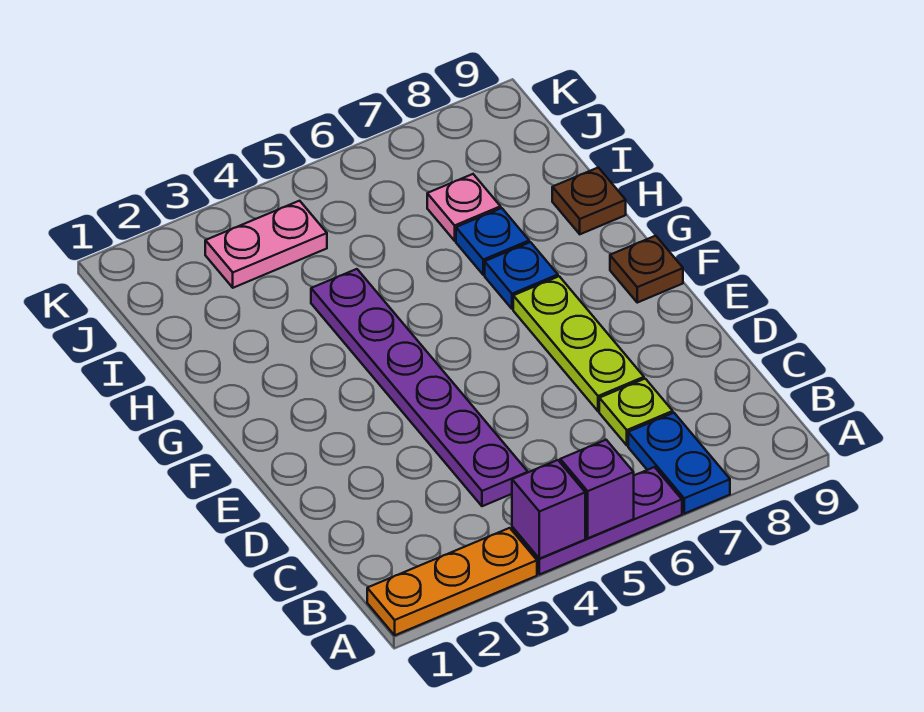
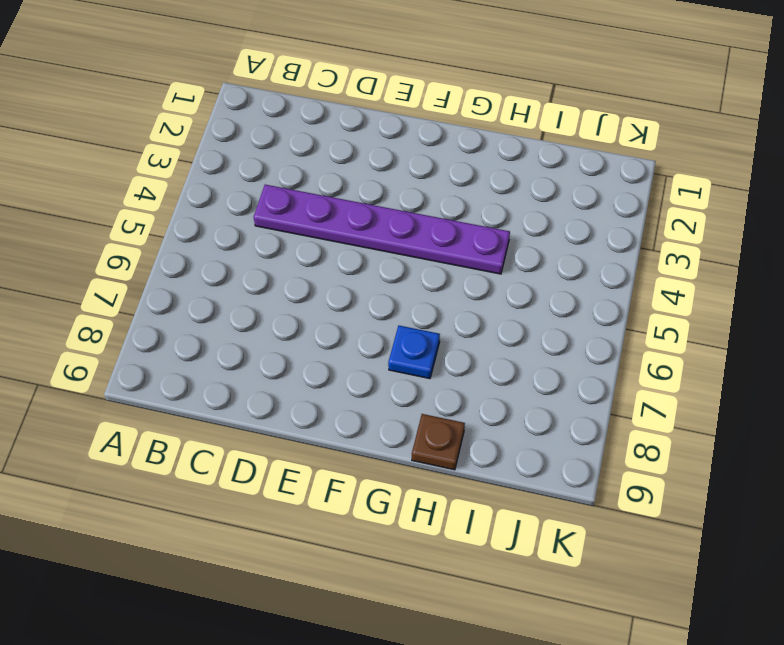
none -> orange 1x3 plate [367,528,537,635]
none -> purple 1x3 plate [512,467,682,575]
none -> blue 1x2 plate [628,413,730,514]

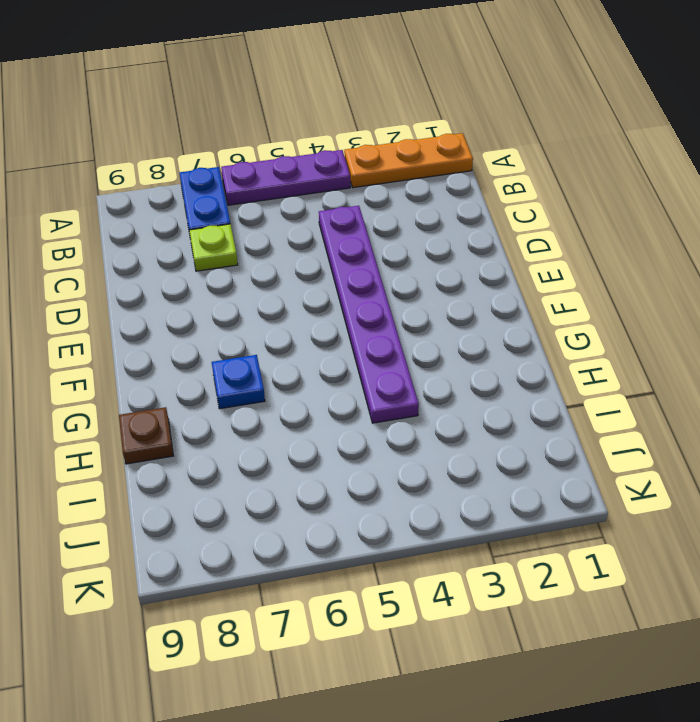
none -> lime 1x3 plate [513,276,644,411]
none -> brown 1x1 plate [610,236,683,303]
none -> blue 1x1 plate [456,208,529,275]

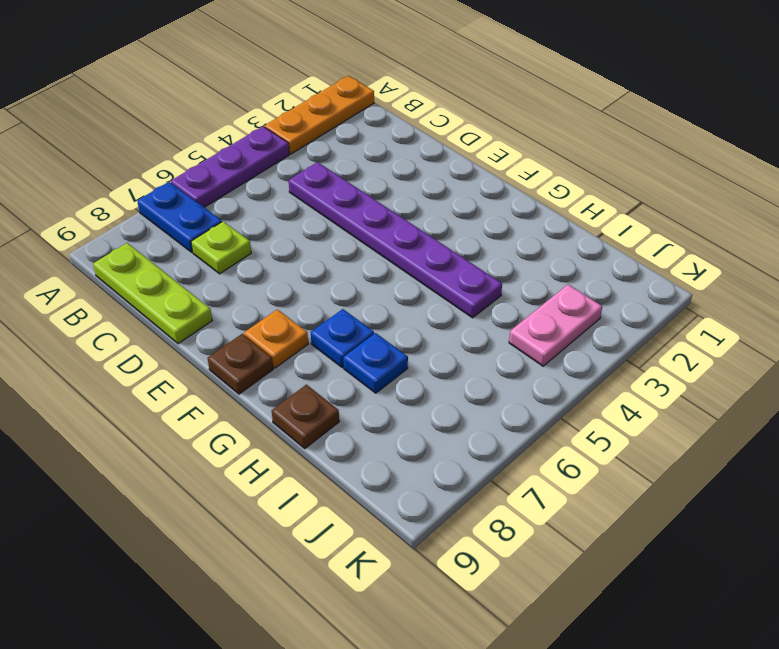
lime 1x3 plate [93,243,212,344] -> lime 1x3 plate moved to [513,276,644,411]
orange 1x1 plate [244,309,308,368] -> none
none -> pink 1x1 plate [427,174,501,241]
none -> purple 1x1 brick [512,460,585,559]
none -> purple 1x1 brick [560,440,634,538]

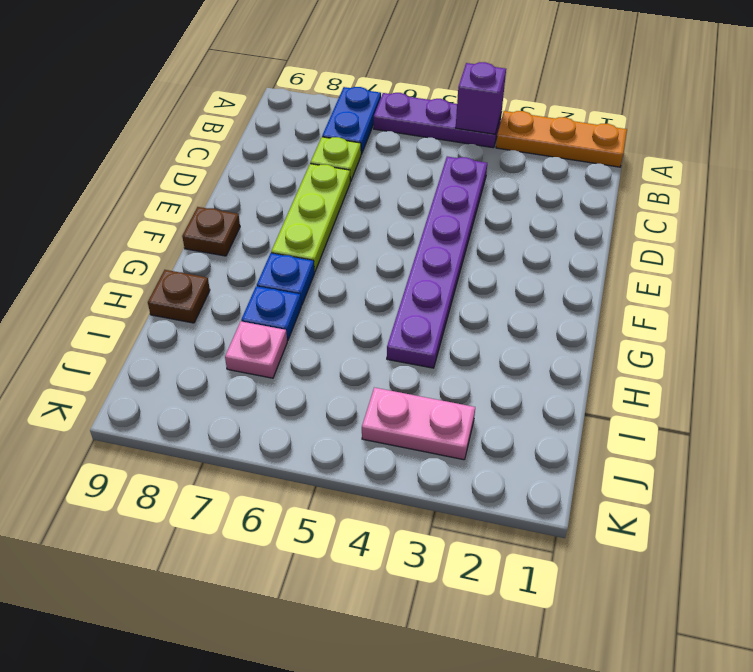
none -> purple 1x1 brick [560,440,634,538]

